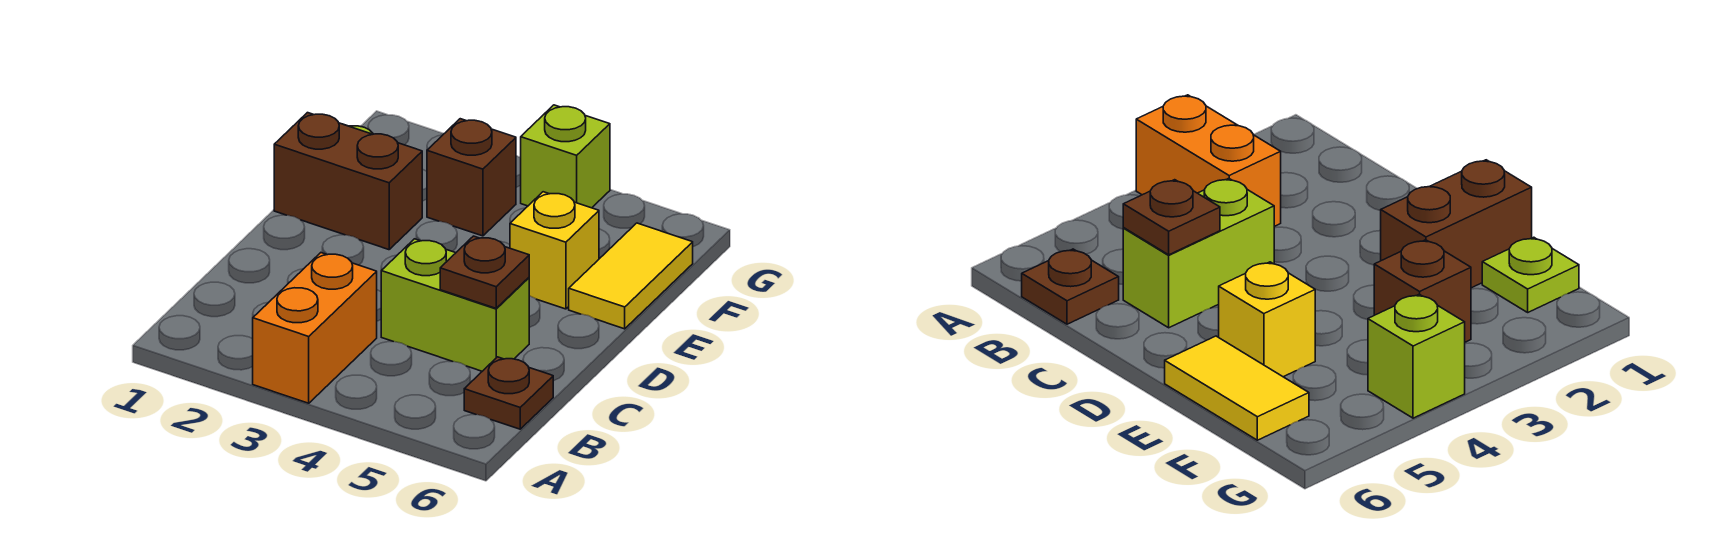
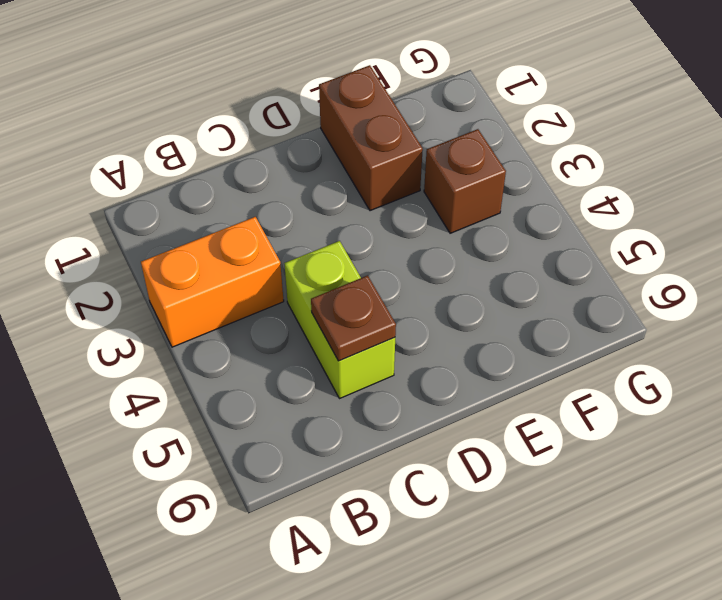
none -> brown 1x1 plate [464,357,553,429]
none -> yellow 1x1 brick [510,192,599,309]

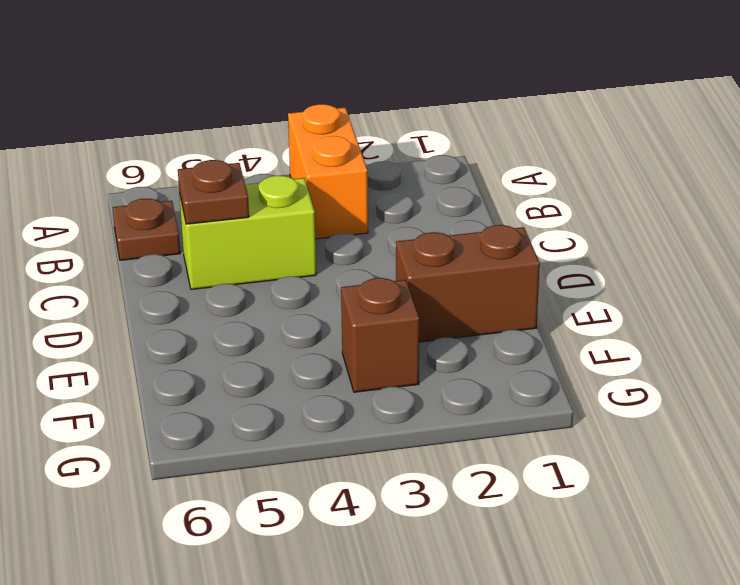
none -> yellow 1x1 brick [510,192,599,309]
none -> yellow 1x2 tile [569,223,693,329]

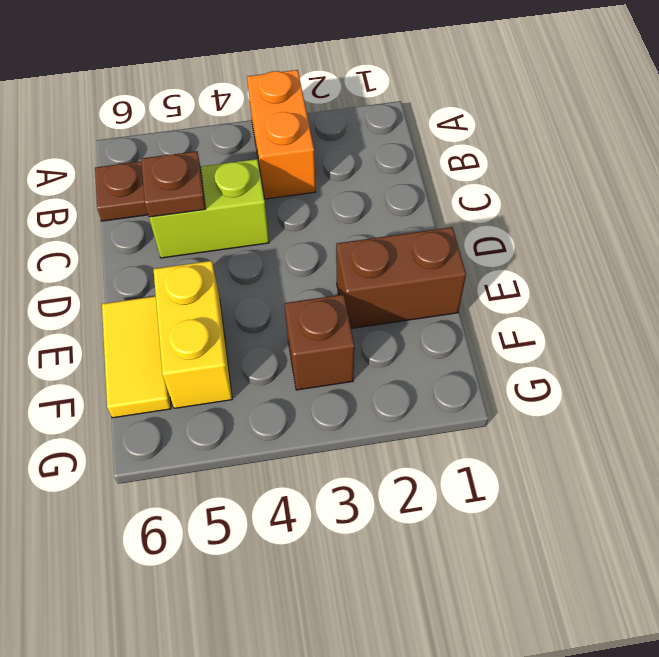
yellow 1x2 brick [153,261,232,408] -> yellow 1x1 brick [510,192,599,309]
none -> lime 1x1 plate [1482,237,1579,312]
none -> lime 1x1 brick [521,105,610,208]

